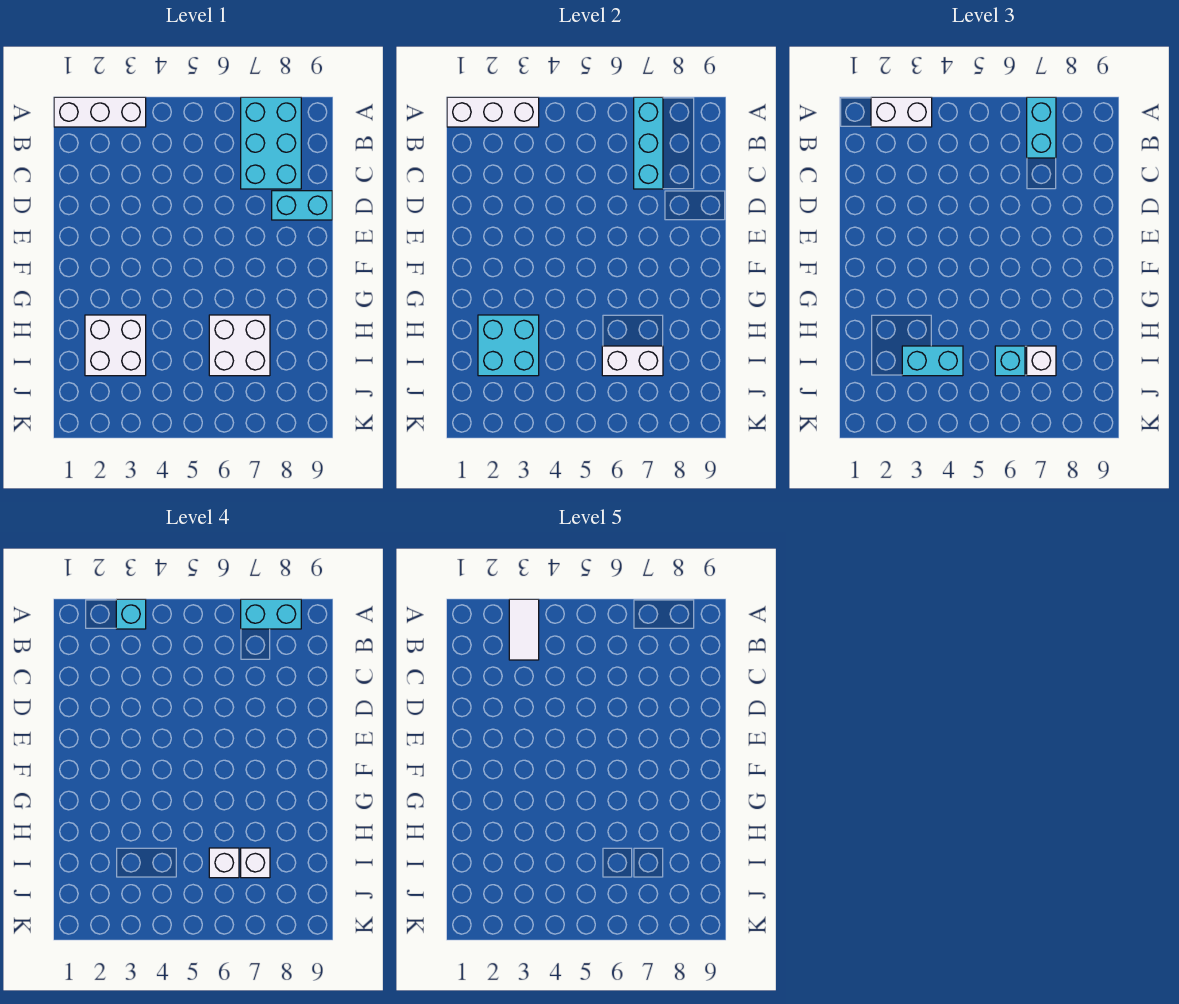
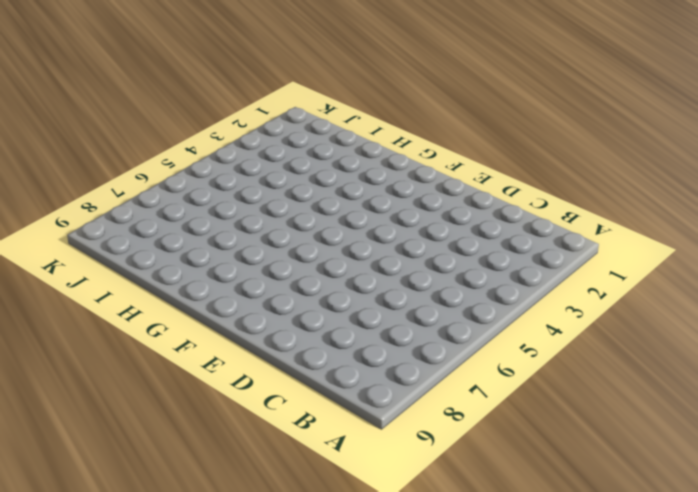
none -> white 1x3 brick [54,97,146,127]
none -> cyan 2x3 brick [241,97,301,189]
none -> cyan 1x2 brick [272,191,332,220]

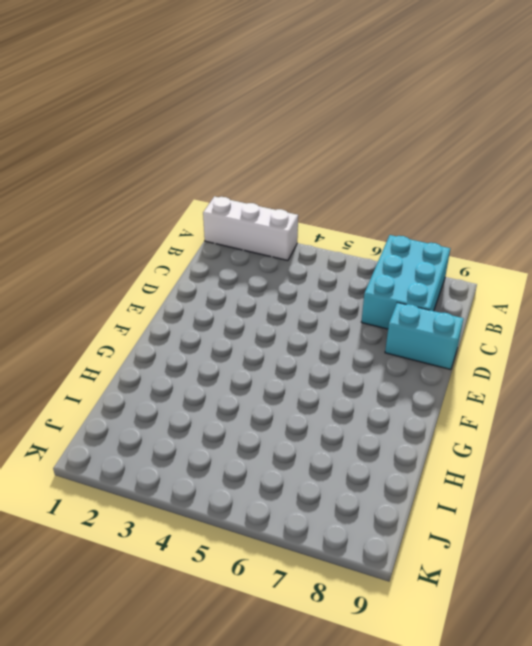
none -> white 2x2 brick [85,315,146,376]
none -> white 2x2 brick [209,315,270,376]
none -> white 1x3 brick [447,97,539,127]

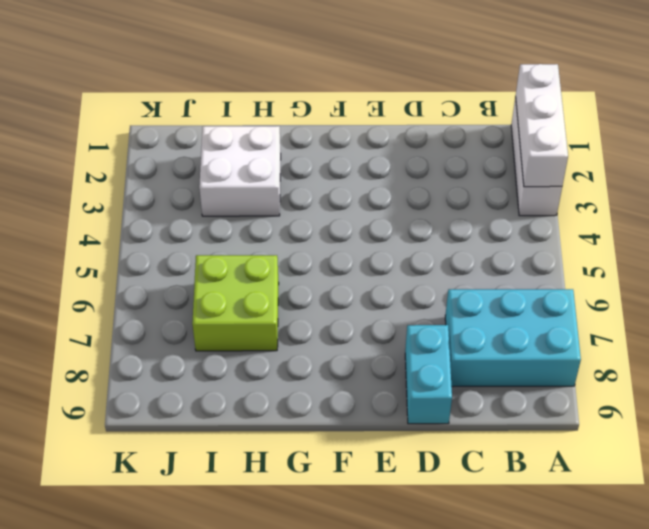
lime 2x2 brick [192,255,279,351] -> white 2x2 brick [209,315,270,376]
none -> cyan 1x3 brick [634,97,663,189]
none -> cyan 2x2 brick [478,315,539,376]
none -> white 1x2 brick [602,346,663,376]

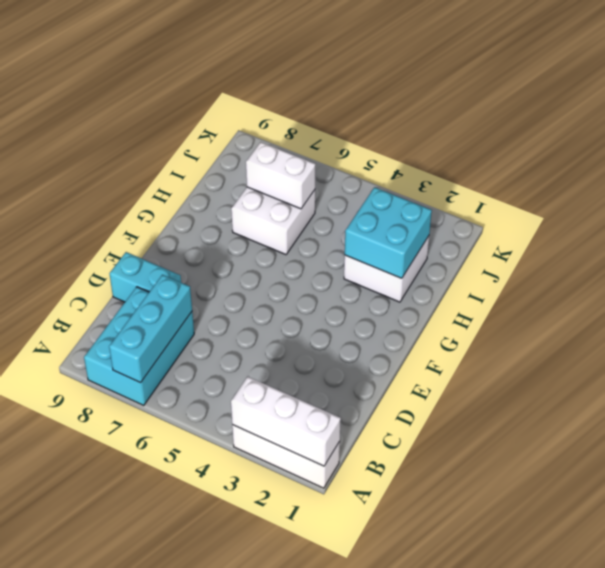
none -> white 1x2 brick [871,97,932,127]
none -> cyan 1x2 brick [1027,97,1056,158]
none -> cyan 1x2 brick [902,346,963,376]

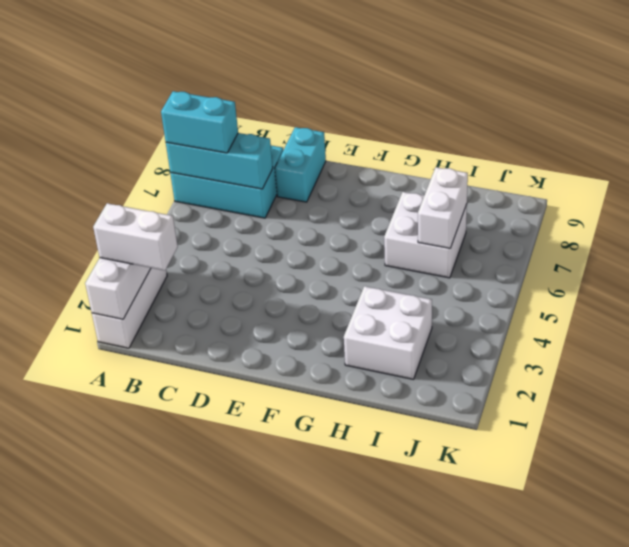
white 1x2 brick [93,203,178,270] -> white 1x2 brick turned to [871,97,932,127]
none -> cyan 2x2 brick [478,315,539,376]
none -> cyan 1x2 brick [902,346,963,376]
none -> cyan 1x1 brick [995,346,1025,376]

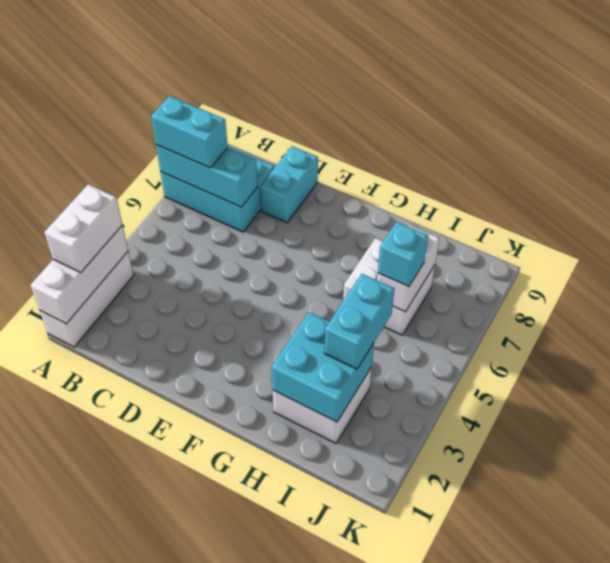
none -> white 1x1 brick [1027,346,1056,376]
none -> cyan 1x1 brick [116,599,146,629]
none -> cyan 1x2 brick [241,599,301,629]

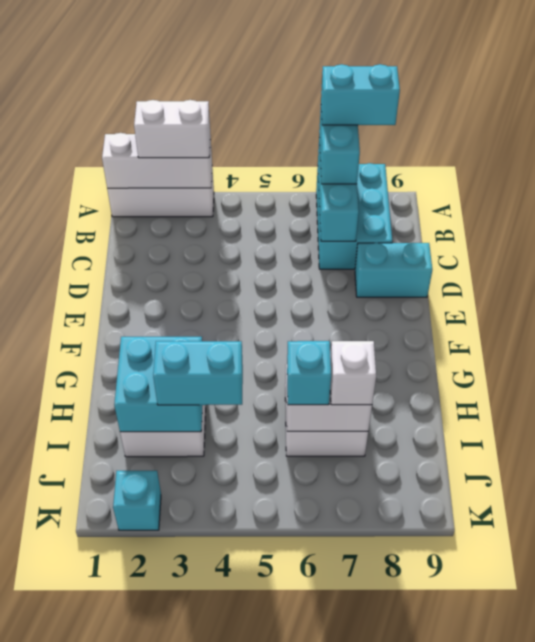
cyan 1x1 brick [113,471,161,530] -> cyan 1x1 brick moved to [116,599,146,629]
none -> white 1x1 brick [209,848,239,878]
none -> white 1x1 brick [241,848,270,878]
none -> white 1x2 tile [509,599,539,660]

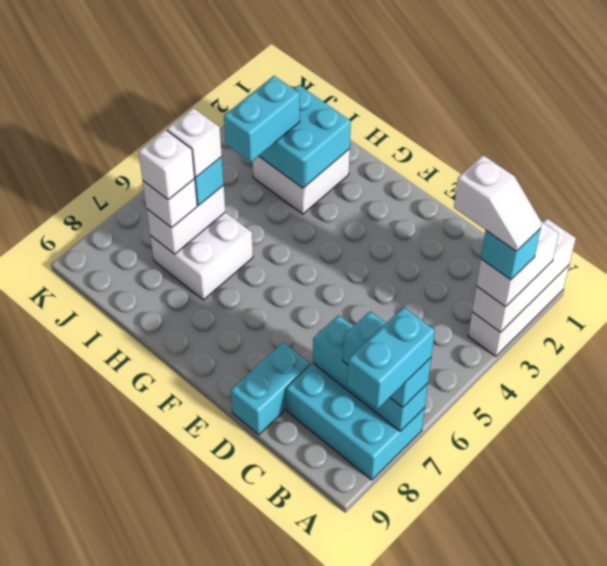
white 1x2 slope [454,155,542,251] -> white 1x2 tile [509,599,539,660]

